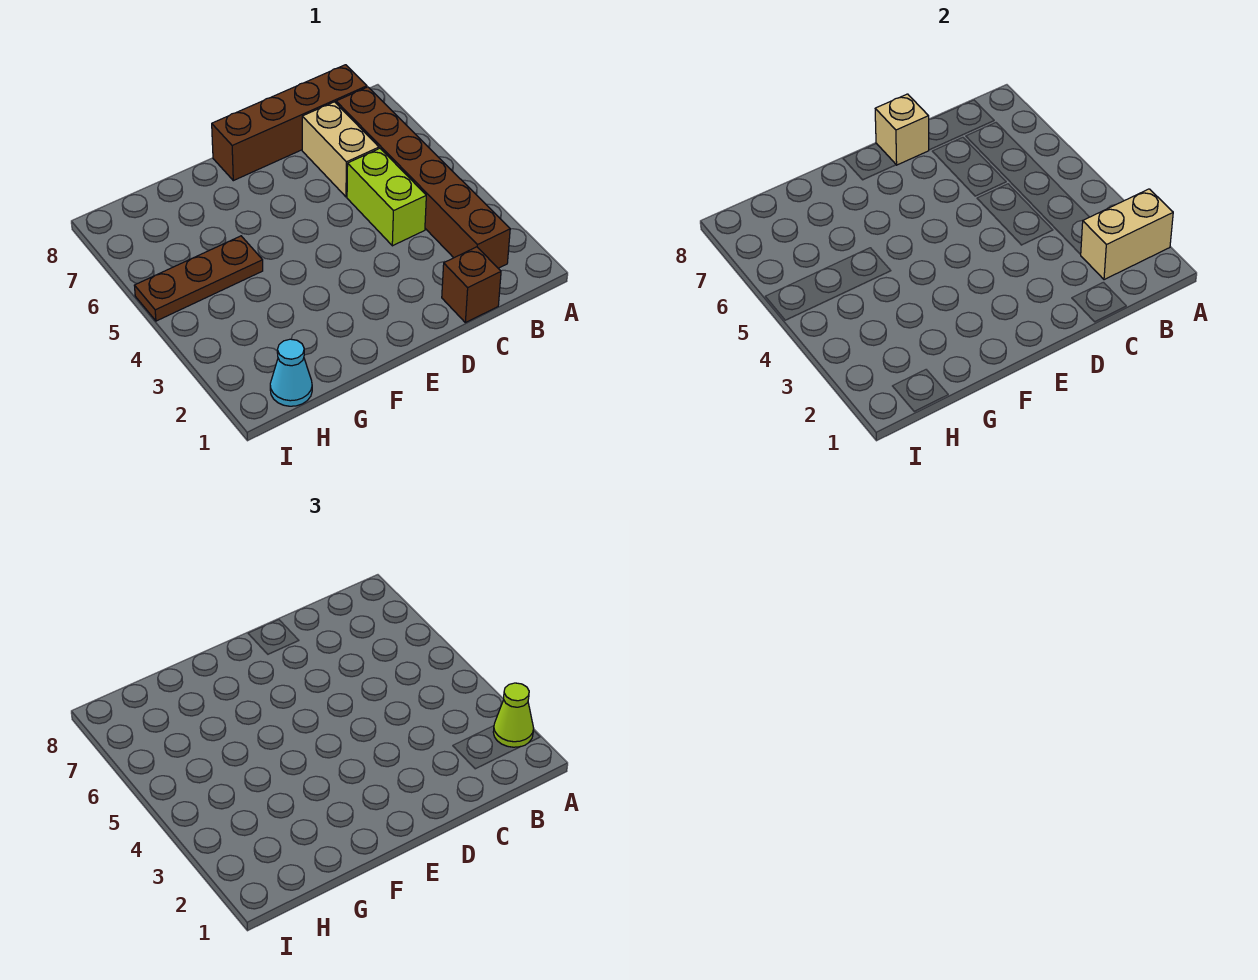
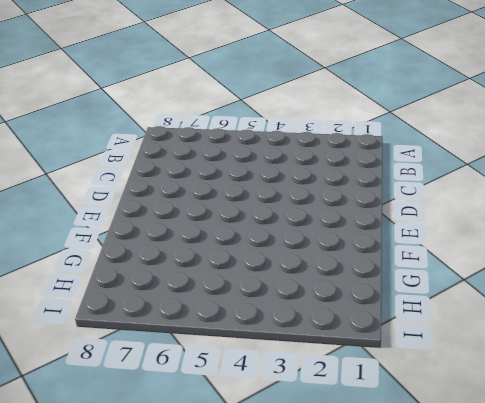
none -> brown 1x6 brick [336,87,510,268]
none -> brown 1x4 brick [212,65,367,181]

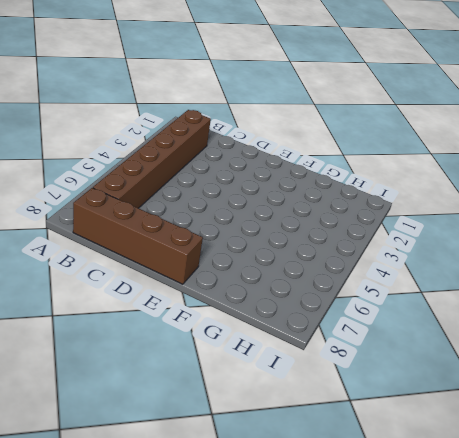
none -> brown 1x1 brick [442,247,501,323]
none -> lime 1x2 brick [347,148,426,246]

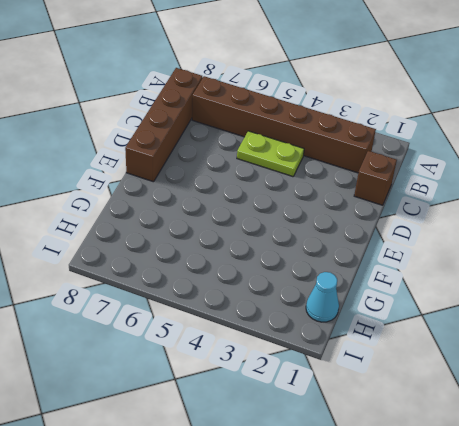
lime 1x2 plate [237,131,304,177] -> lime 1x2 brick [347,148,426,246]
none -> tan 1x2 brick [302,102,379,197]
none -> brown 1x3 plate [134,236,263,321]

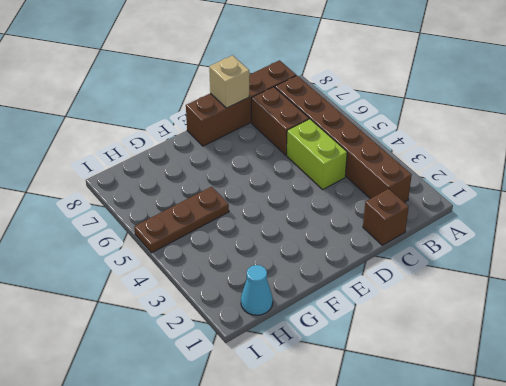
brown 1x2 brick [251,87,309,155] -> tan 1x2 brick [302,102,379,197]
none -> tan 1x2 brick [1080,189,1173,280]
none -> lime 1x1 cone [493,683,534,747]

